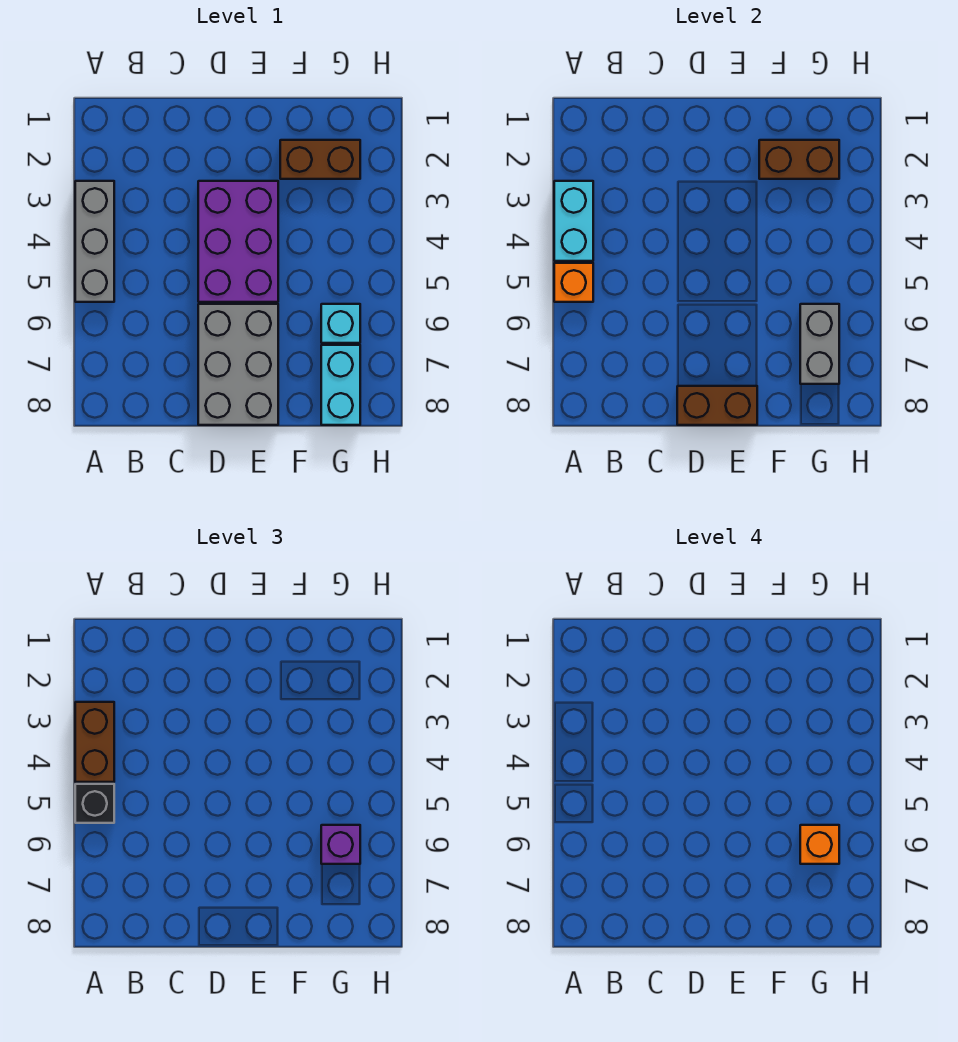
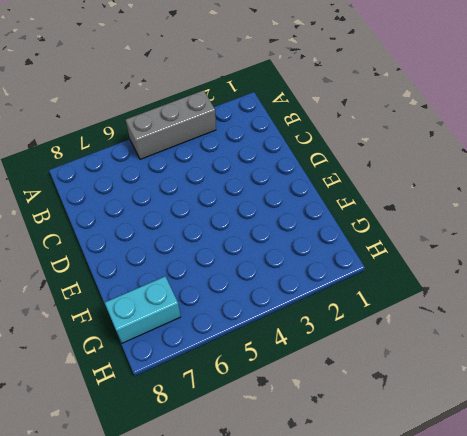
none -> purple 2x3 brick [198,181,278,302]
none -> grey 2x3 brick [198,304,278,425]
none -> brown 1x2 brick [280,140,360,179]

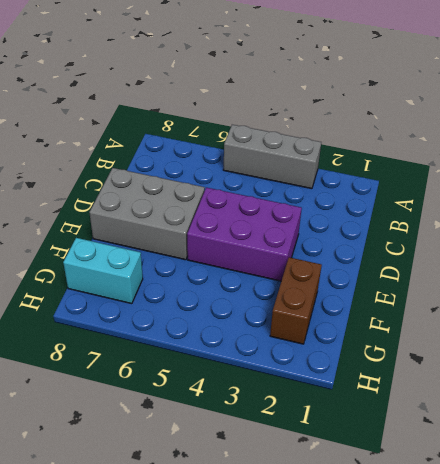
none -> cyan 1x1 brick [321,304,360,343]
none -> cyan 1x2 brick [554,181,593,261]
none -> orange 1x1 brick [554,263,593,302]

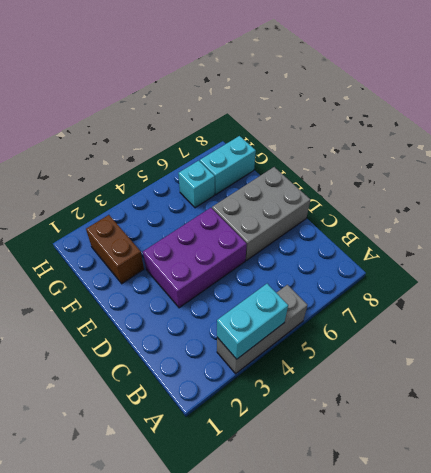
none -> orange 1x1 brick [554,263,593,302]
none -> brown 1x2 brick [677,386,757,425]
none -> brown 1x2 brick [759,140,839,179]

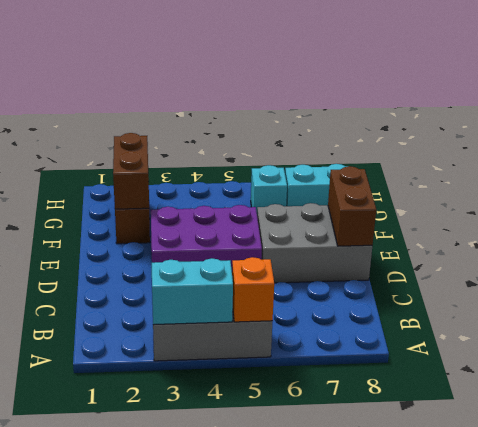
none -> grey 1x2 brick [800,304,839,384]
none -> brown 1x2 brick [75,702,114,782]
none -> black 1x1 brick [75,784,114,823]

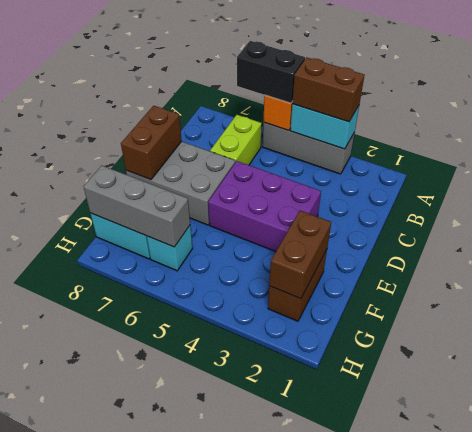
black 1x2 brick [237,41,305,103] -> black 1x1 brick [75,784,114,823]
lime 1x2 brick [210,115,262,165] -> none
grey 1x3 brick [84,165,190,247] -> grey 1x2 brick [800,304,839,384]
none -> purple 1x1 brick [321,825,360,864]
none -> orange 1x1 brick [800,825,839,864]

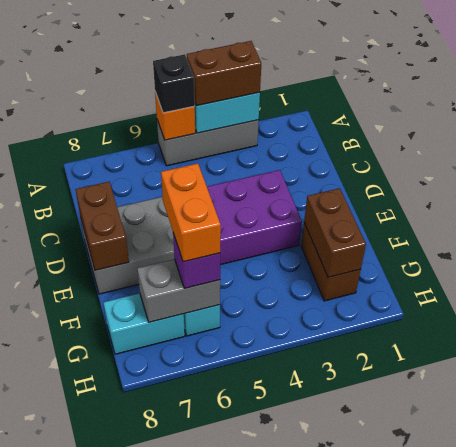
orange 1x2 brick [161,163,221,262] -> orange 1x1 brick [800,825,839,864]

